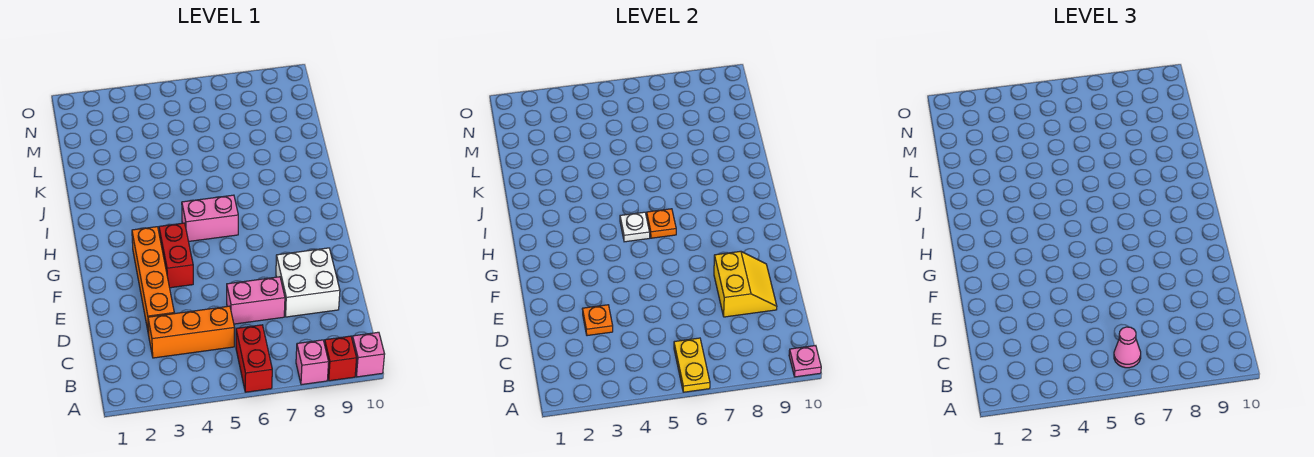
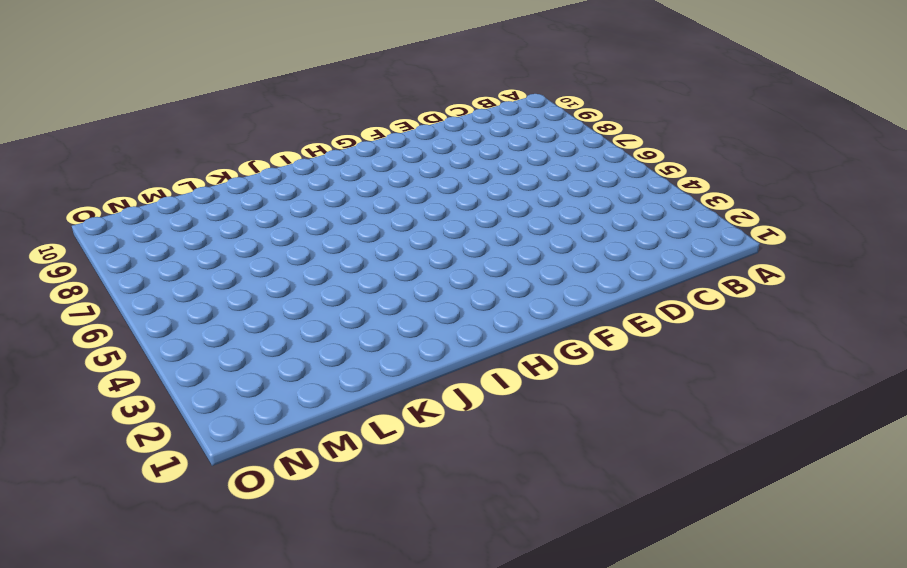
none -> red 1x2 brick [236,325,272,392]
none -> pink 1x1 brick [296,340,329,385]
none -> red 1x1 brick [325,336,357,381]

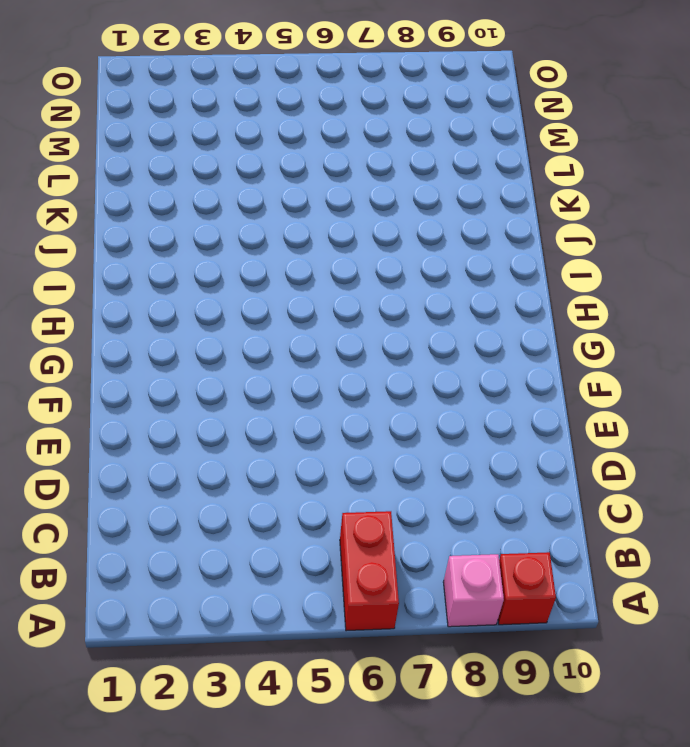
none -> pink 1x1 brick [352,332,385,377]
none -> orange 1x3 brick [148,306,234,358]
none -> orange 1x4 brick [132,227,174,335]

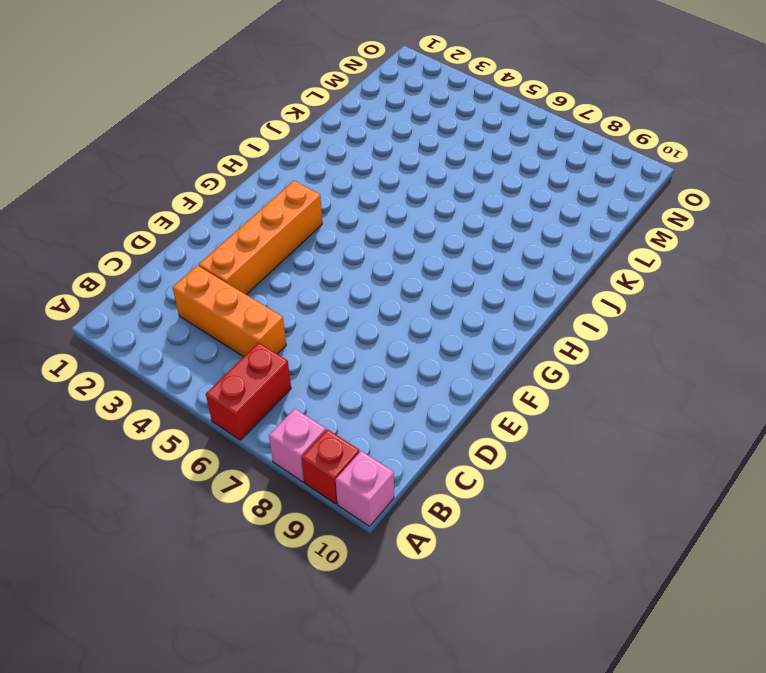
none -> pink 1x2 brick [227,277,285,324]
none -> white 2x2 brick [276,248,340,317]
none -> red 1x2 brick [159,223,193,288]

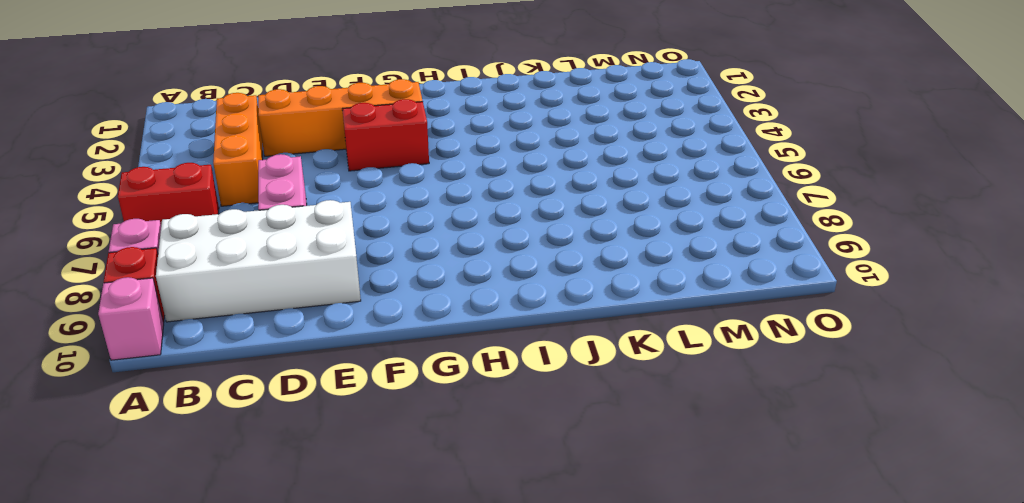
white 2x4 brick [156,200,361,322] -> white 2x2 brick [276,248,340,317]
none -> pink 1x2 brick [182,195,238,242]
none -> yellow 1x2 plate [674,338,710,392]
none -> pink 1x1 plate [789,346,821,377]

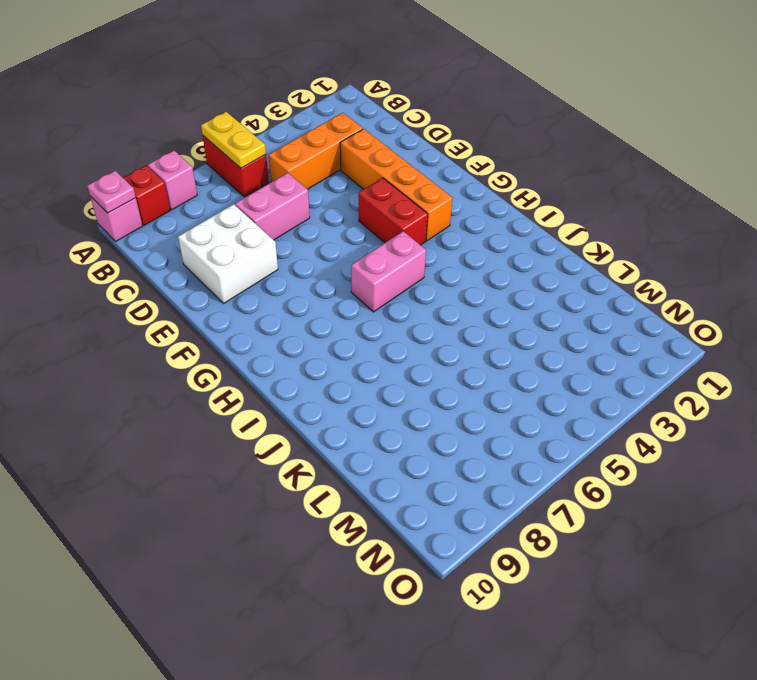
none -> orange 1x1 plate [583,305,613,336]
none -> yellow 2x2 slope [714,251,777,317]
none -> white 1x1 plate [620,212,650,242]

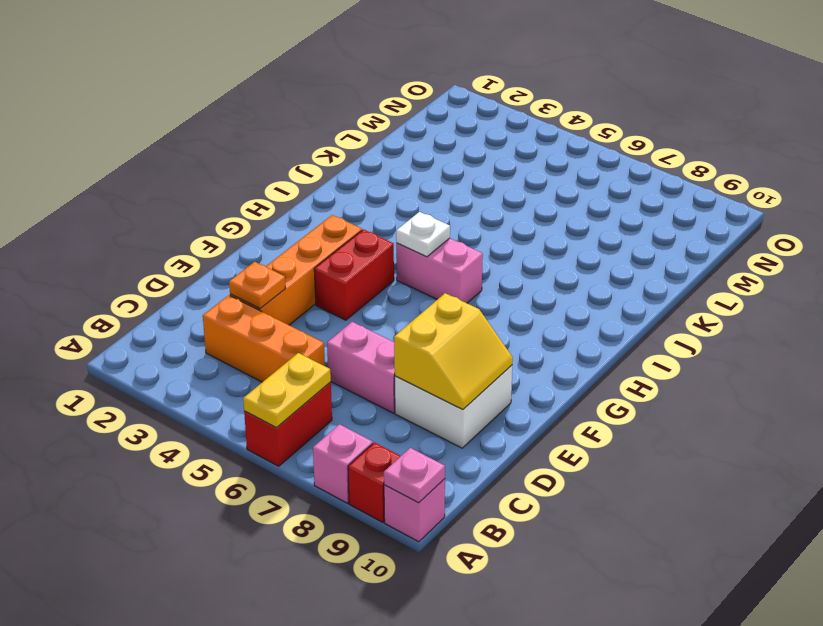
none -> orange 1x1 plate [647,209,676,238]
none -> pink 1x1 cone [1114,327,1141,368]

